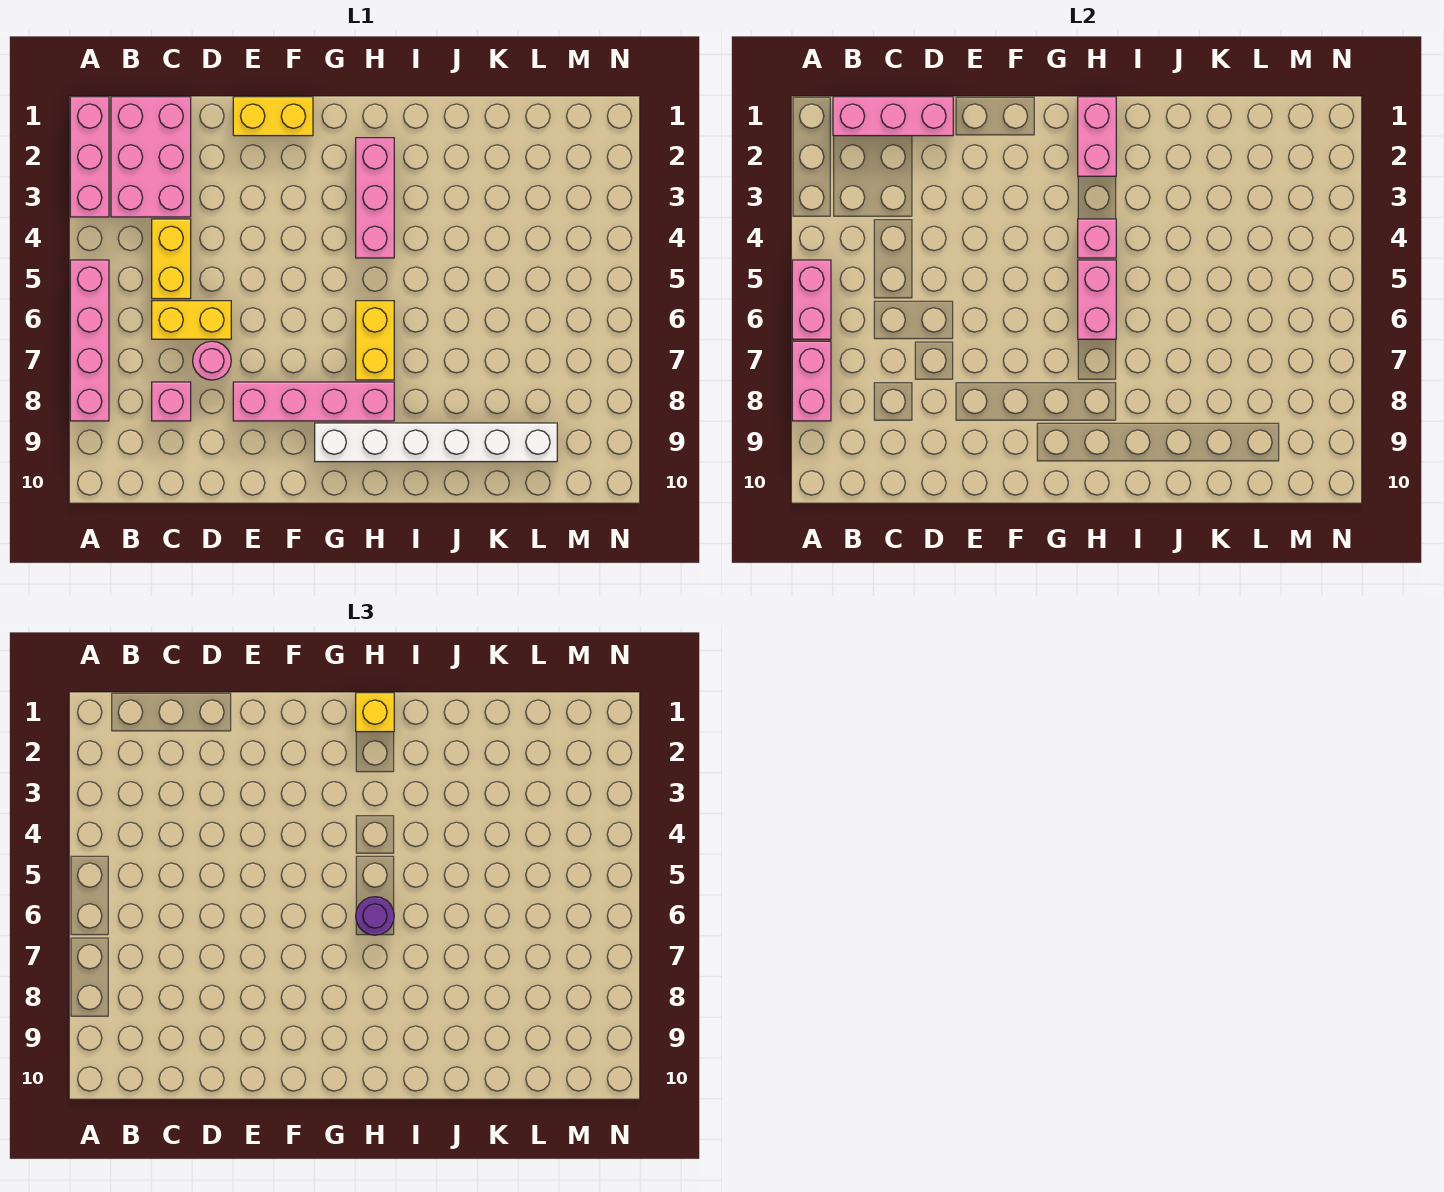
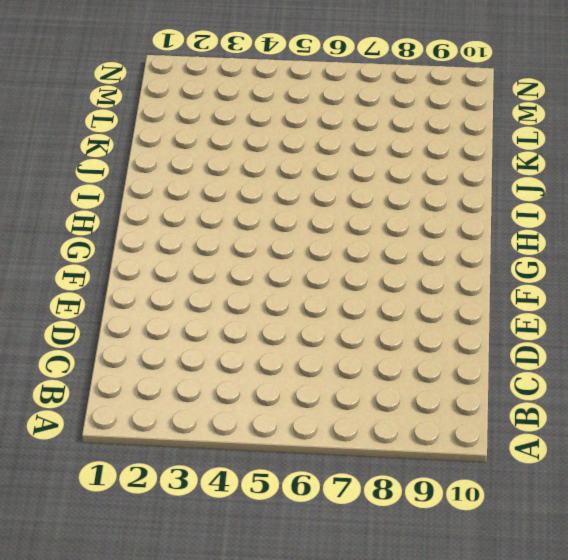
none -> pink 1x3 brick [70,97,109,217]
none -> pink 1x4 brick [70,260,109,421]
none -> pink 2x3 brick [111,97,191,217]

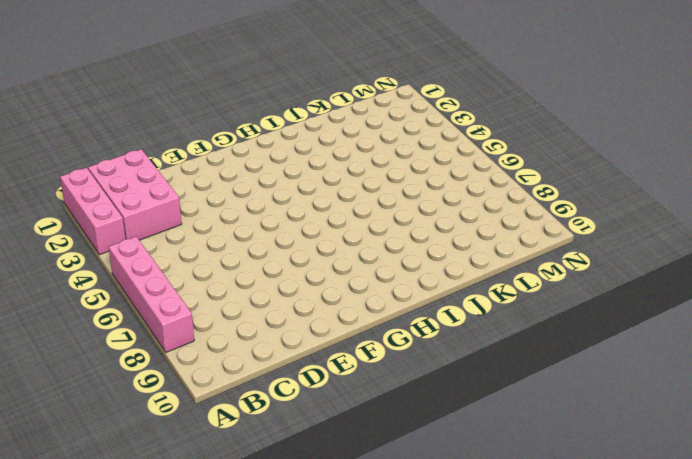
none -> yellow 1x2 brick [152,219,191,299]
none -> yellow 1x2 brick [152,301,231,339]
none -> pink 1x1 brick [152,382,191,421]

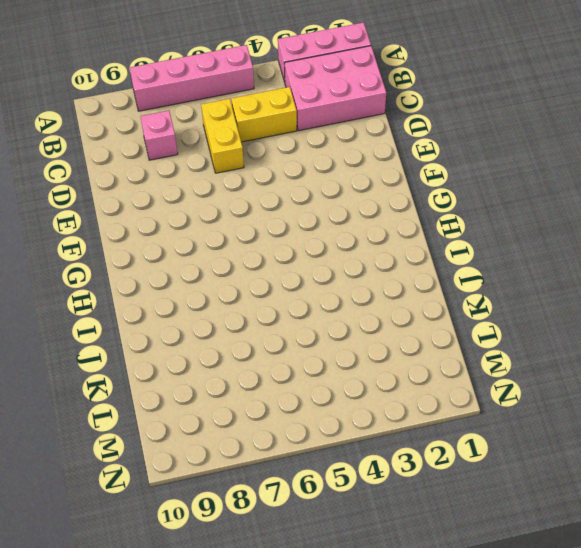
none -> pink 1x1 round brick [193,341,231,380]
none -> yellow 1x2 brick [233,97,313,136]
none -> pink 1x4 brick [233,382,394,421]

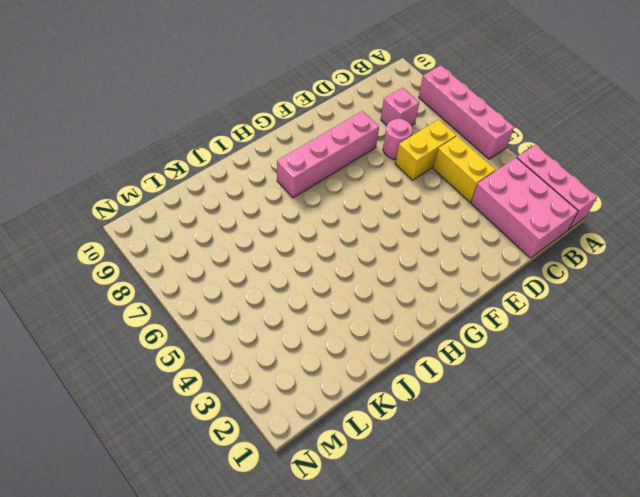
none -> yellow 1x2 brick [233,97,313,136]
none -> white 1x6 brick [315,423,557,462]
none -> pink 1x3 brick [356,138,394,258]

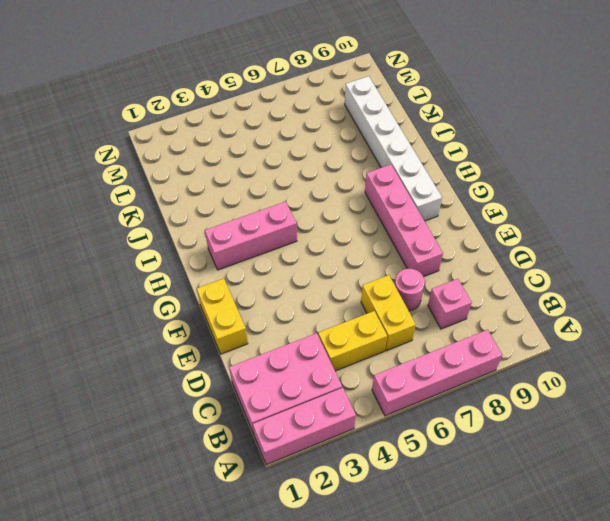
none -> yellow 1x2 brick [356,301,394,380]
none -> pink 1x2 brick [792,260,831,339]
none -> pink 1x2 brick [792,341,831,421]

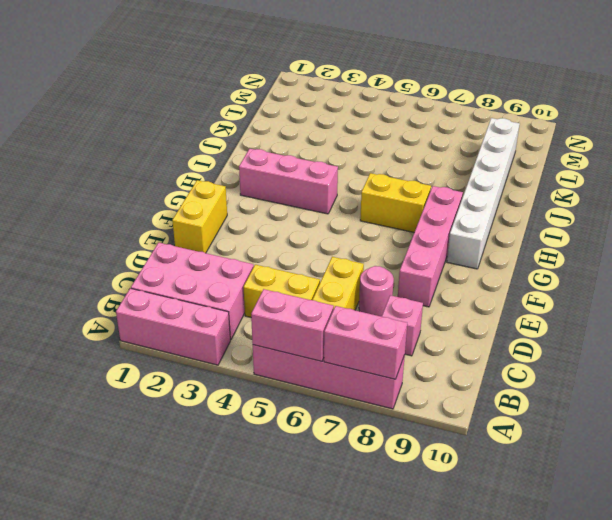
none -> pink 1x3 brick [833,97,953,136]
none -> pink 1x2 brick [1078,97,1116,176]
none -> pink 1x1 brick [1078,219,1116,258]

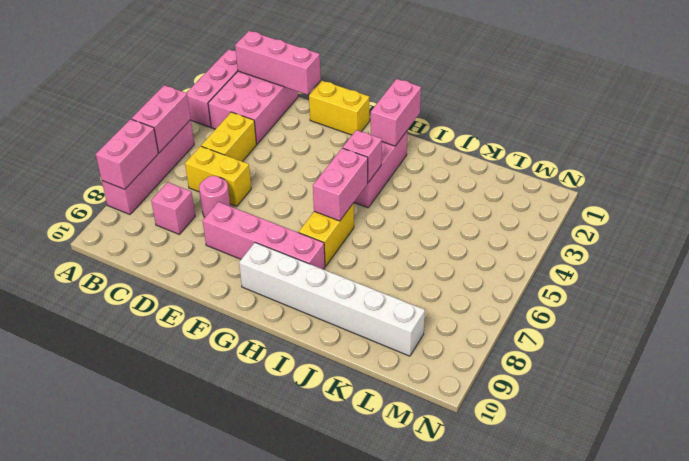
none -> yellow 1x1 brick [356,693,394,732]
none -> purple 1x1 round brick [356,897,394,935]

